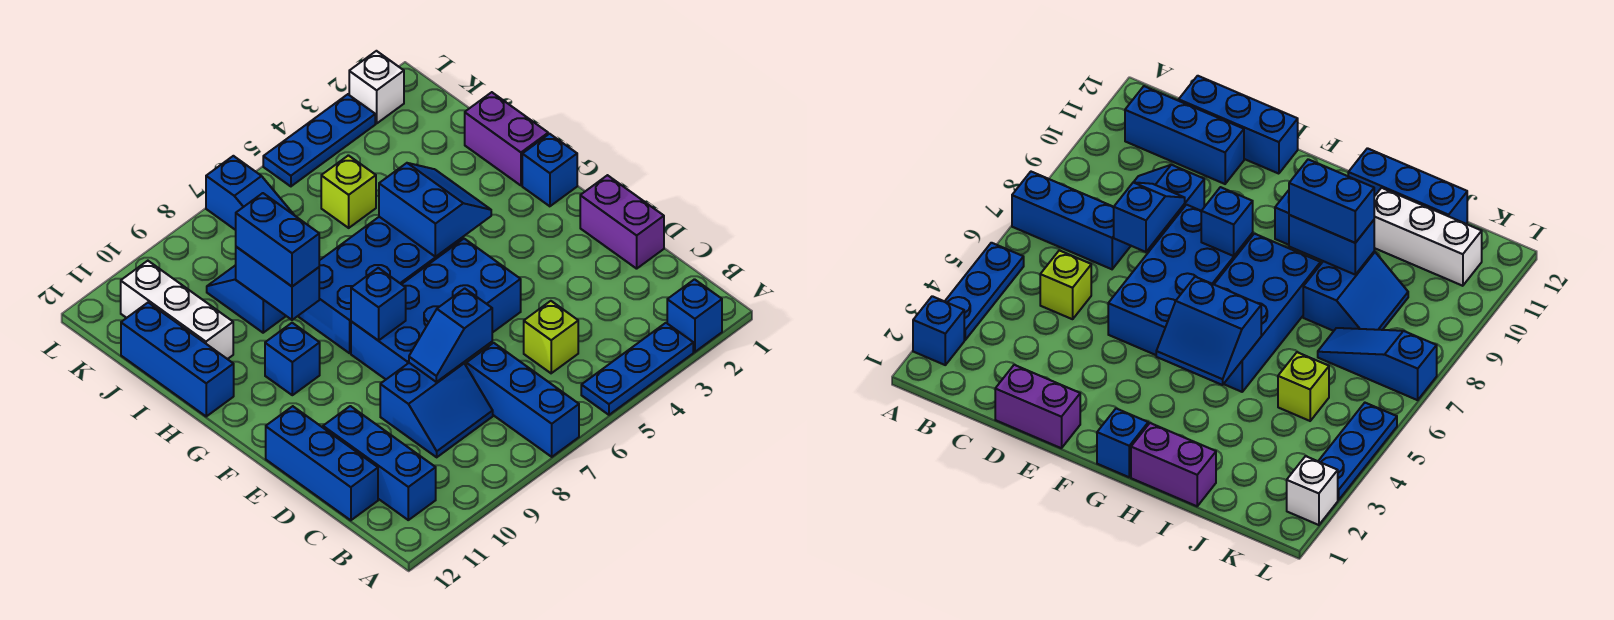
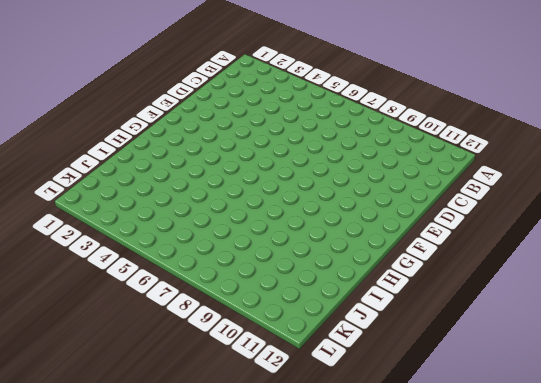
none -> blue 1x1 brick [667,279,722,352]
none -> blue 1x3 plate [581,323,693,415]
none -> blue 1x3 brick [466,343,579,457]

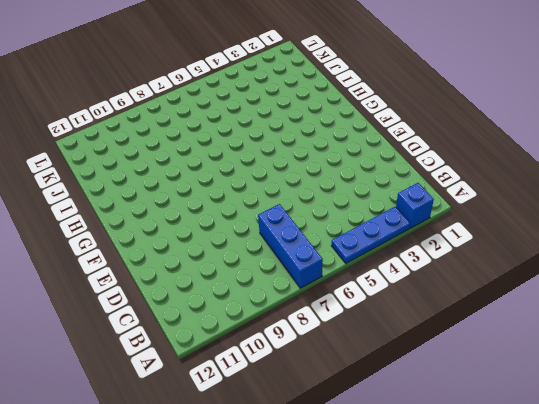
none -> blue 1x3 brick [323,406,436,520]
none -> lime 1x1 brick [524,301,578,373]
none -> blue 2x2 slope [380,363,493,457]

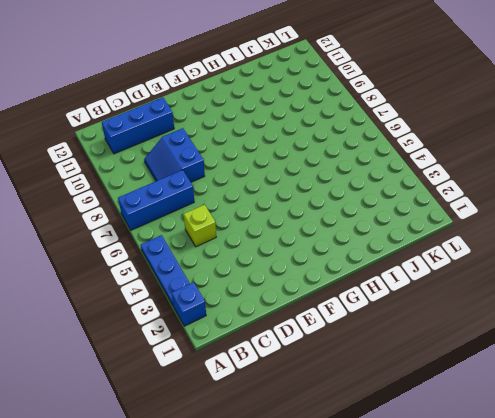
none -> blue 1x3 brick [266,406,378,520]
none -> purple 1x2 brick [580,175,664,269]
none -> blue 2x4 brick [351,239,521,379]

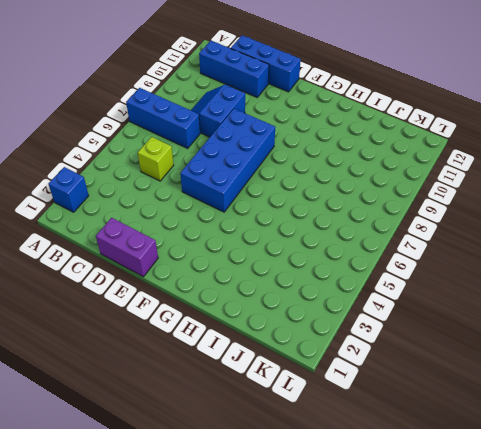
none -> blue 1x3 plate [581,323,693,415]
none -> blue 1x1 brick [522,134,577,206]
none -> blue 2x4 brick [298,217,463,353]

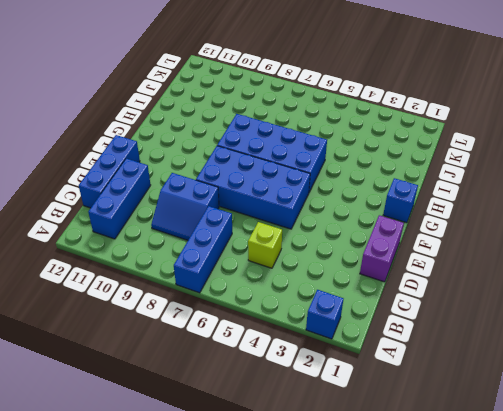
none -> blue 1x3 plate [581,323,693,415]
none -> blue 1x1 brick [265,323,320,395]
none -> purple 1x2 brick [465,92,548,185]

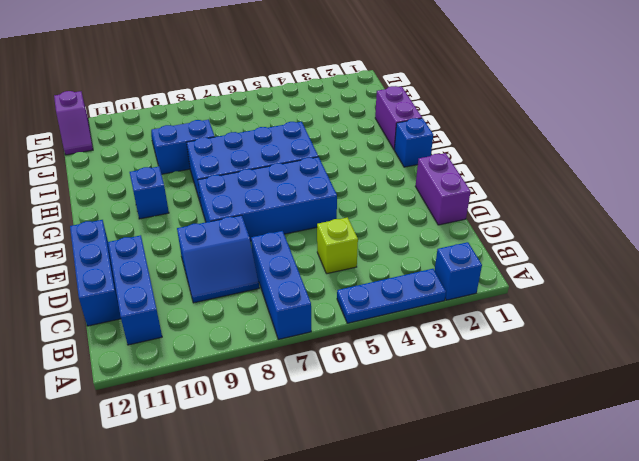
purple 1x2 slope [54,91,93,155] -> none
none -> blue 1x3 brick [121,302,234,416]
none -> white 1x3 brick [121,261,233,359]
none -> lime 1x1 brick [321,155,376,228]

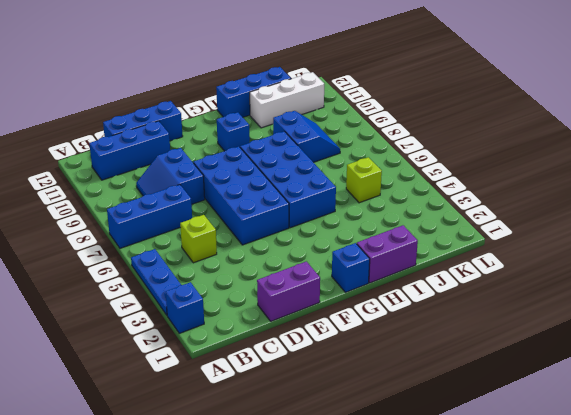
none -> blue 1x3 slope [206,156,294,230]
none -> white 1x1 brick [349,51,404,123]
none -> blue 1x3 plate [263,94,375,186]

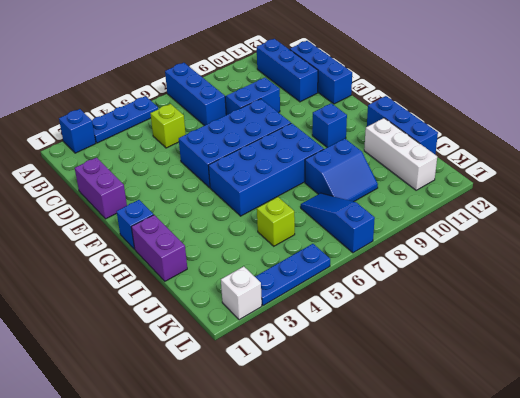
none -> blue 1x2 slope [409,288,492,382]
none -> blue 1x1 brick [351,268,406,341]
none -> blue 2x2 slope [379,163,491,257]

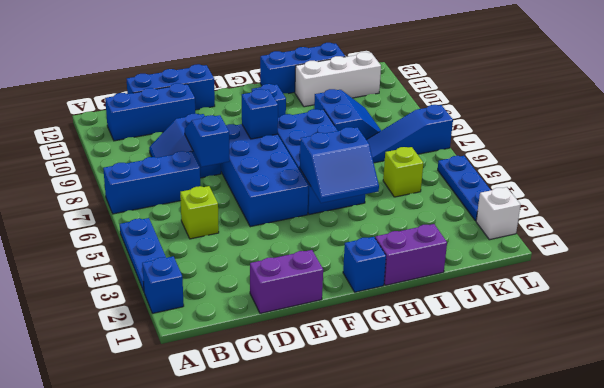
none -> blue 1x2 brick [236,247,319,320]
none -> blue 1x2 brick [236,193,319,286]

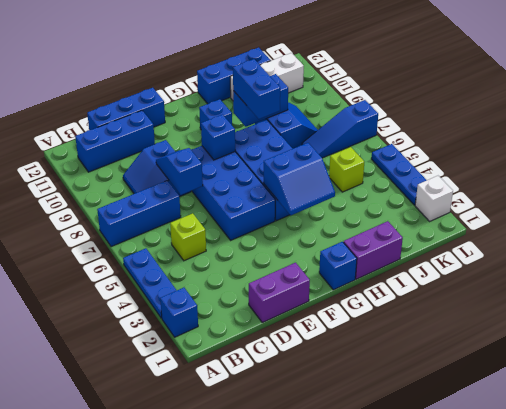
blue 1x2 brick [233,59,280,119] -> blue 1x2 brick turned to [236,193,319,286]

